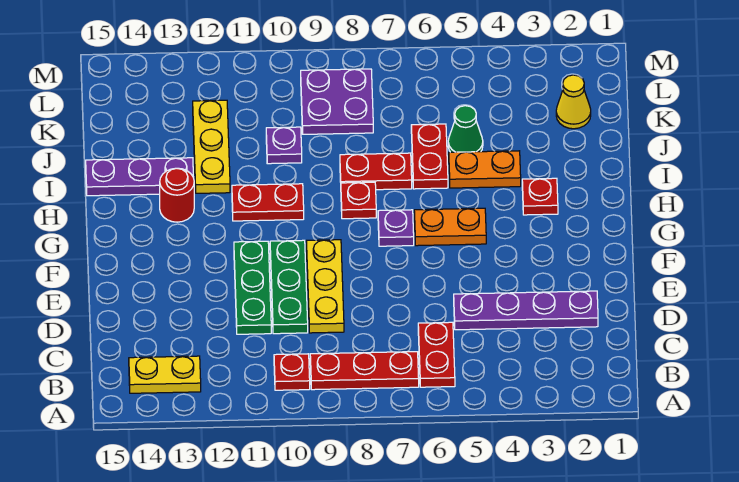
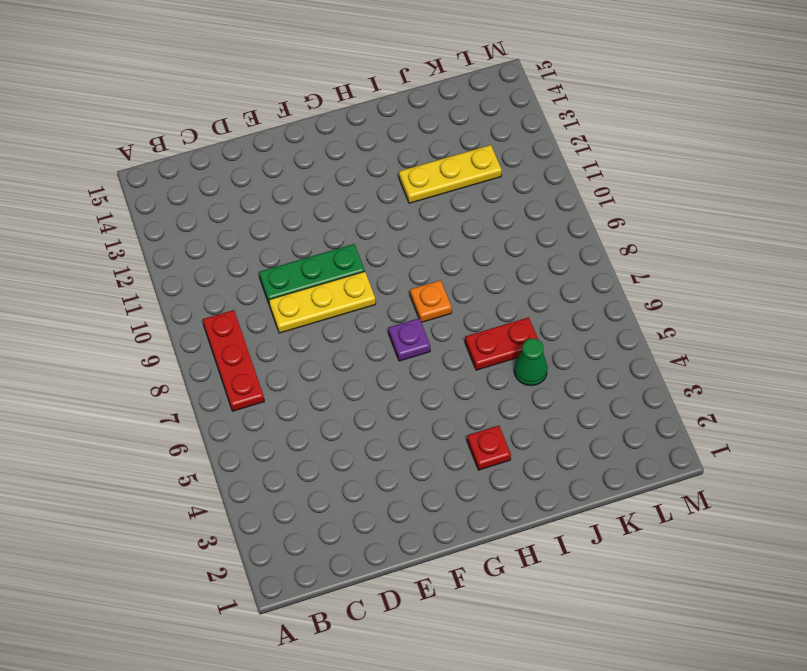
orange 1x1 plate [410,280,452,322] -> red 1x1 plate [341,182,376,219]
none -> red 1x2 plate [418,322,455,387]
none -> red 1x1 plate [274,354,310,390]
none -> yellow 1x2 plate [129,356,201,393]

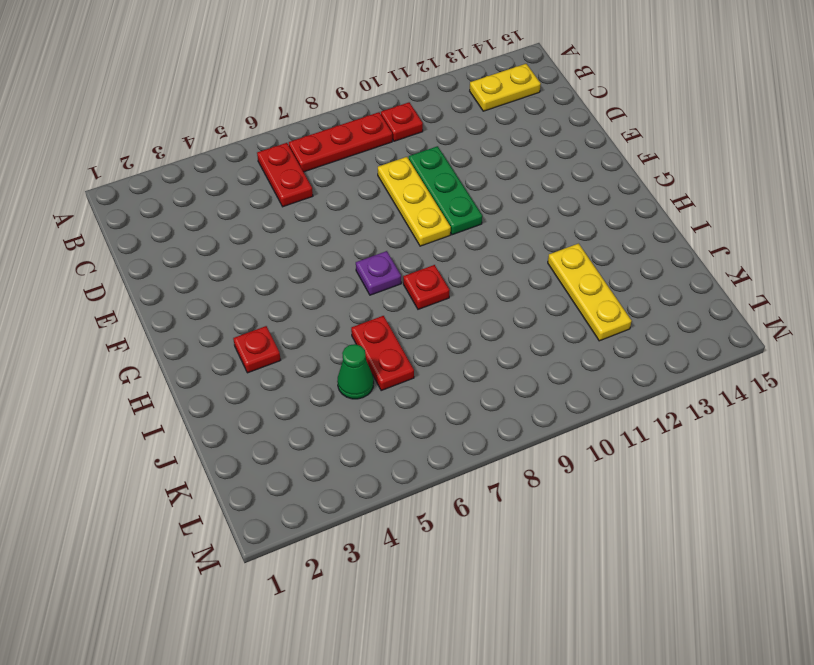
none -> purple 1x4 plate [454,291,598,330]
none -> green 1x3 plate [234,241,271,334]
none -> orange 1x2 plate [414,208,486,246]

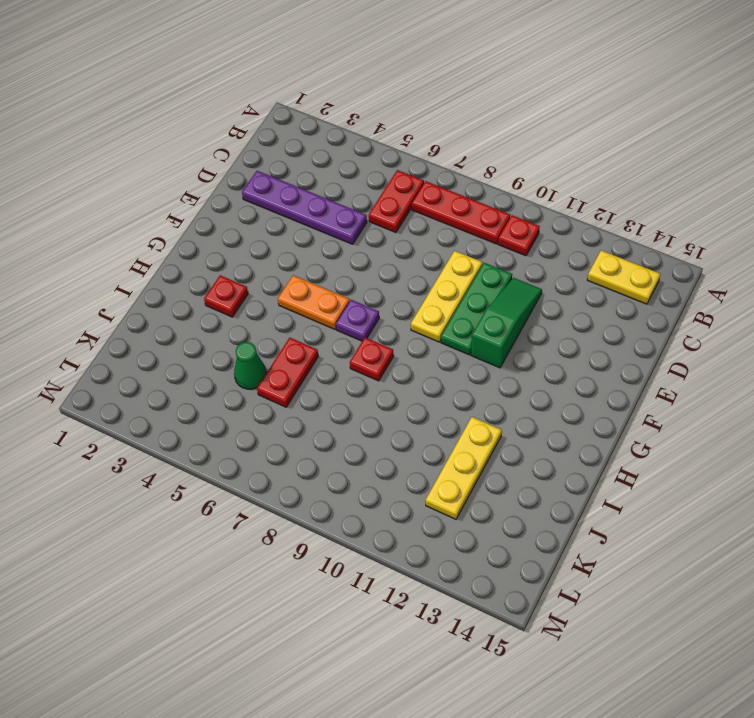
green 1x3 slope [471,278,542,368] -> green 1x3 plate [234,241,271,334]
none -> red 1x2 plate [232,184,304,221]
none -> red 1x1 round brick [160,168,194,222]
none -> orange 1x2 plate [449,151,521,188]

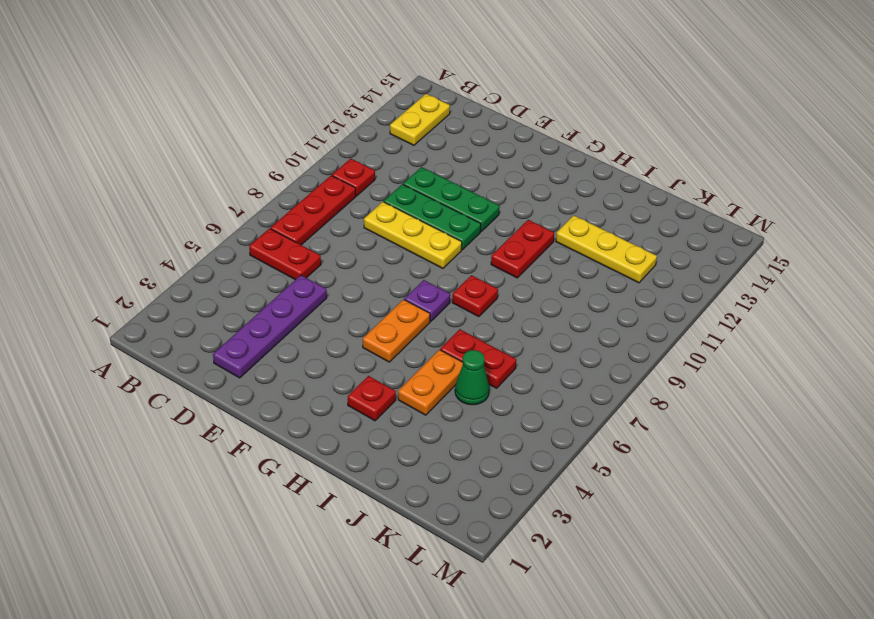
none -> red 1x1 round brick [160,168,194,222]
none -> red 1x2 plate [340,153,412,190]
none -> purple 1x3 plate [86,158,194,196]

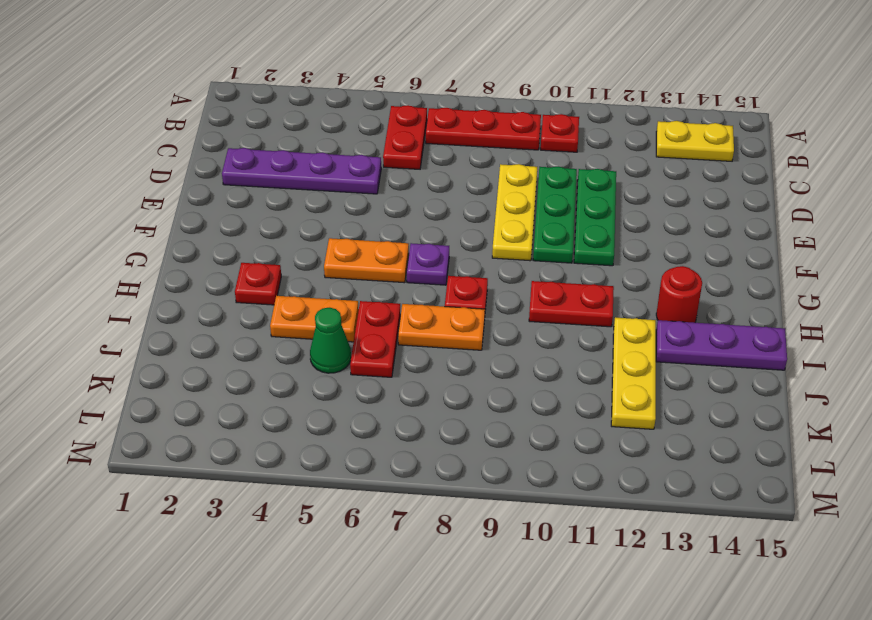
orange 1x2 plate [398,304,485,350] -> red 1x2 plate [340,153,412,190]
none -> purple 1x1 plate [266,127,302,164]
none -> yellow 1x1 cone [556,75,591,129]
none -> purple 2x2 plate [301,69,373,134]

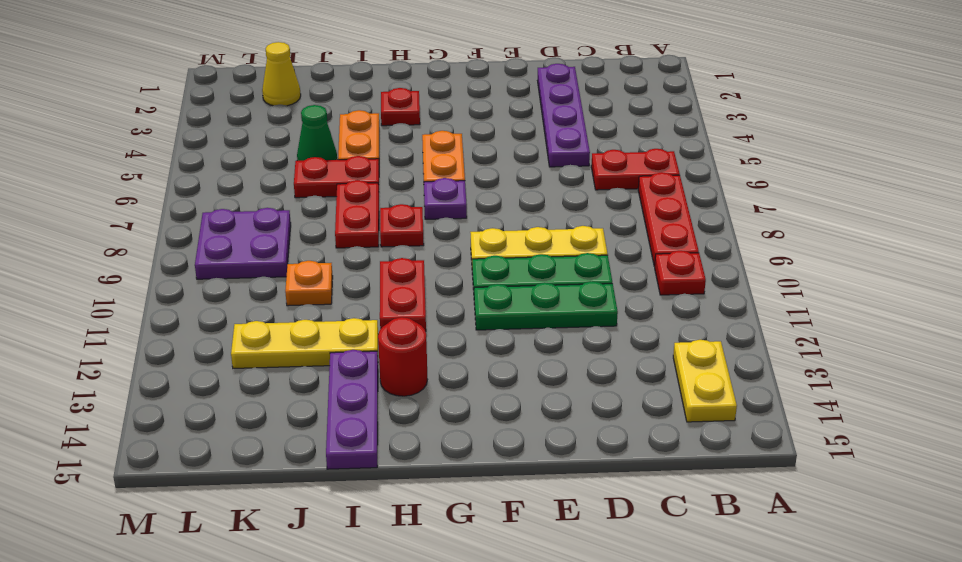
orange 1x1 plate [285,261,333,306] -> purple 1x1 plate [266,127,302,164]

